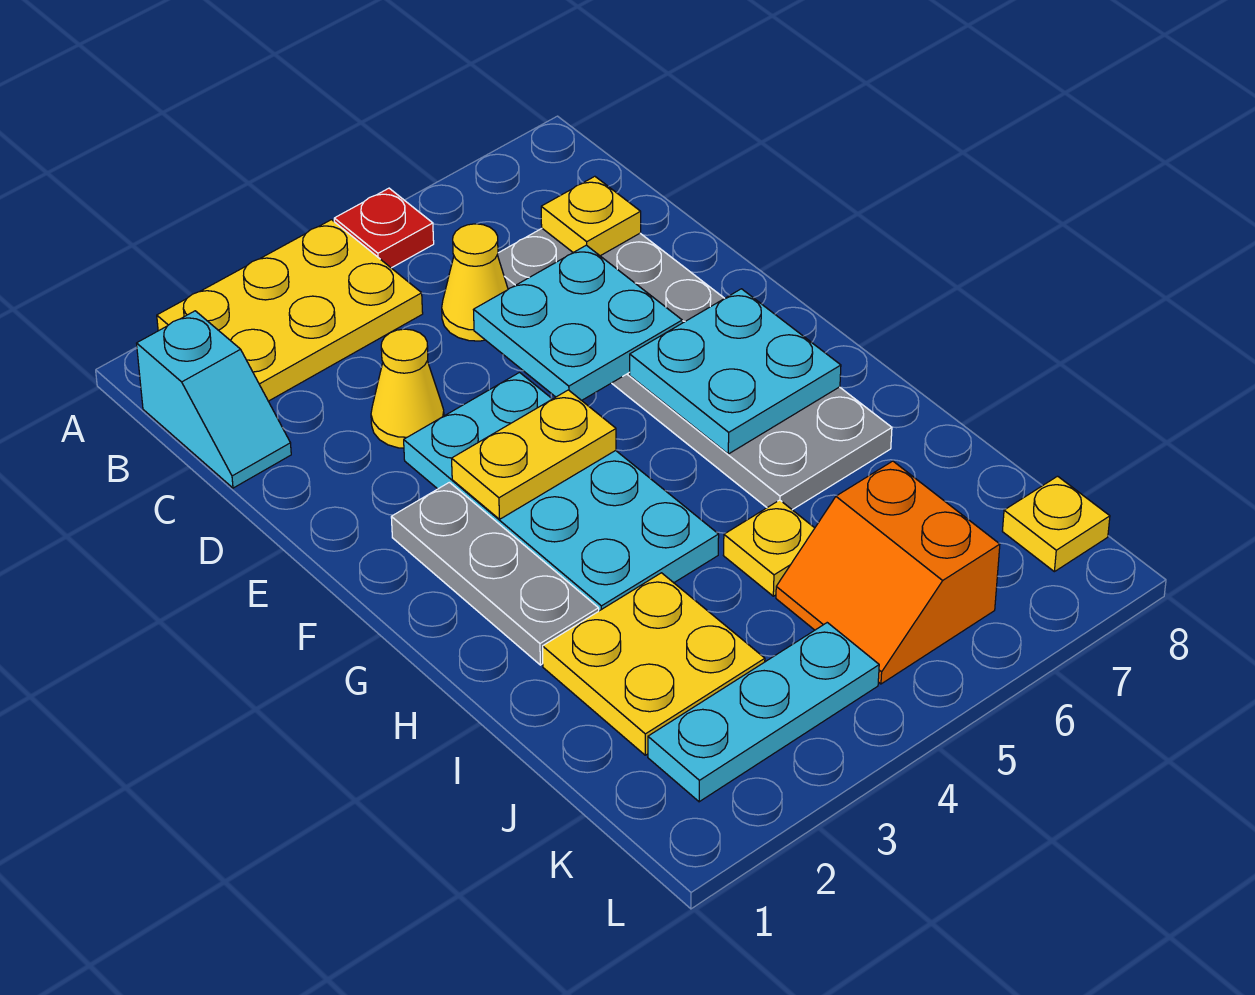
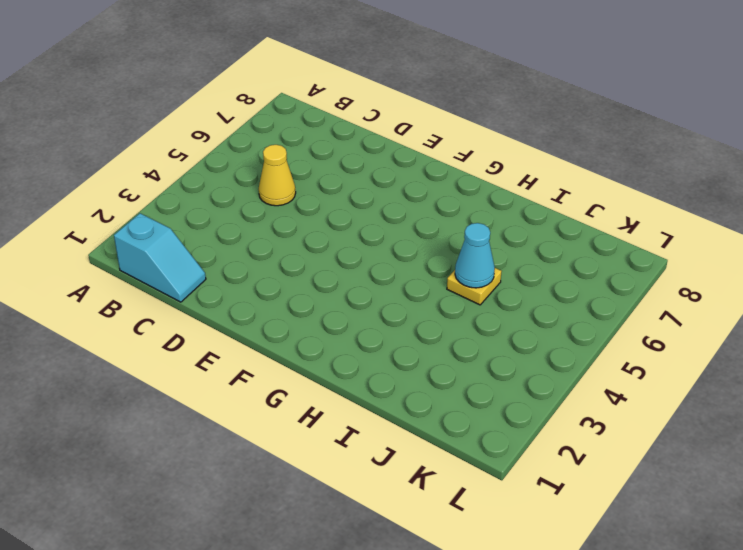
cyan 1x1 cone [455,223,495,288] -> none
none -> yellow 2x3 plate [157,220,423,401]
none -> red 1x1 plate [334,188,434,268]
none -> grey 2x6 plate [497,229,892,510]

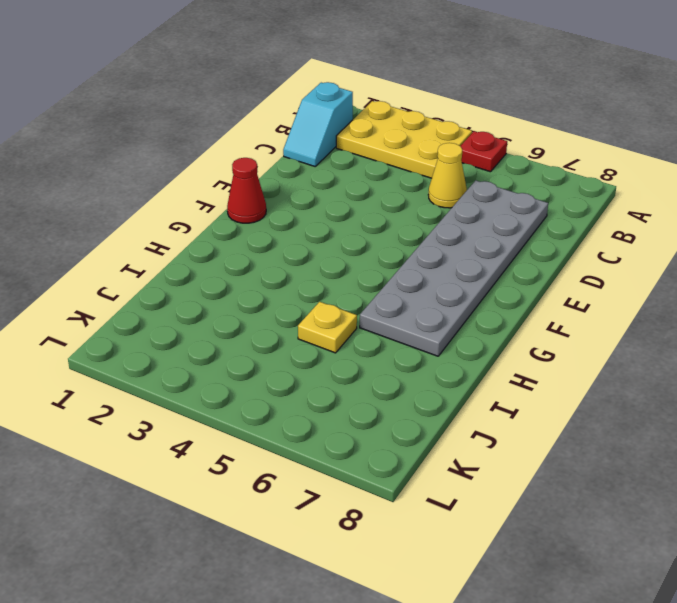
red 1x1 cone [227,158,266,223] -> none
none -> yellow 1x1 cone [371,329,444,448]
none -> cyan 2x4 plate [404,373,719,611]
none -> grey 1x3 plate [391,482,599,665]

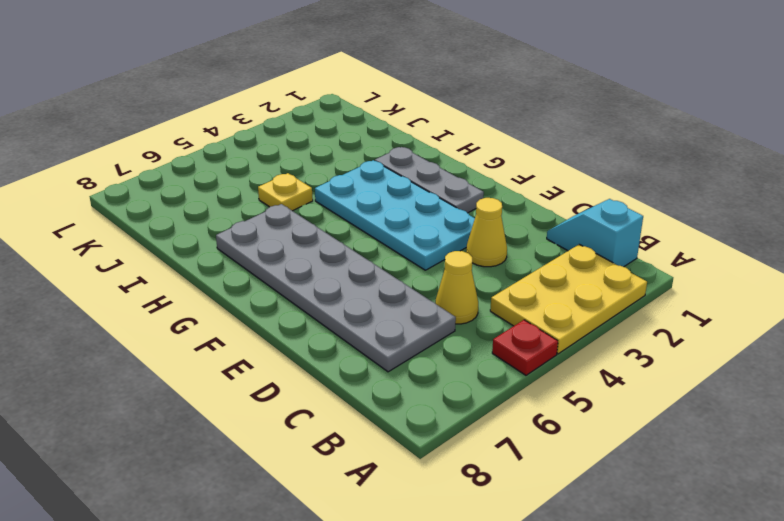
none -> yellow 2x2 plate [543,573,765,755]
none -> orange 2x2 slope [776,461,1000,684]
none -> cyan 1x3 plate [648,623,879,802]

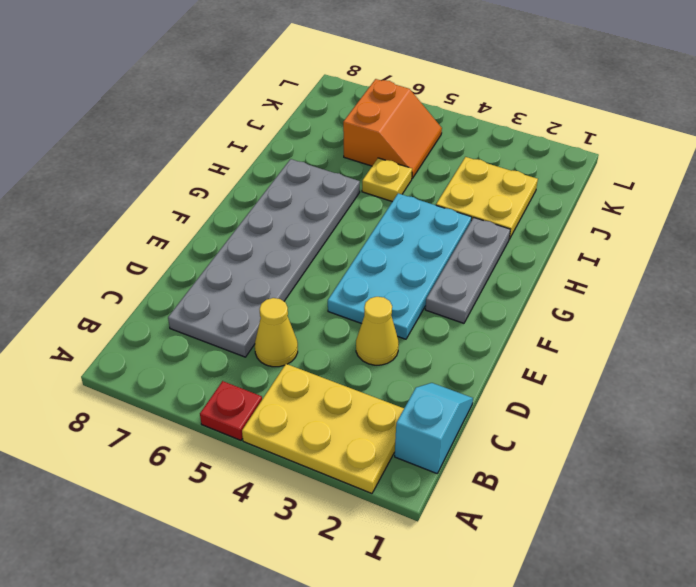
none -> cyan 1x3 plate [648,623,879,802]
none -> yellow 1x1 plate [1002,476,1110,572]
none -> yellow 1x1 plate [541,176,641,256]

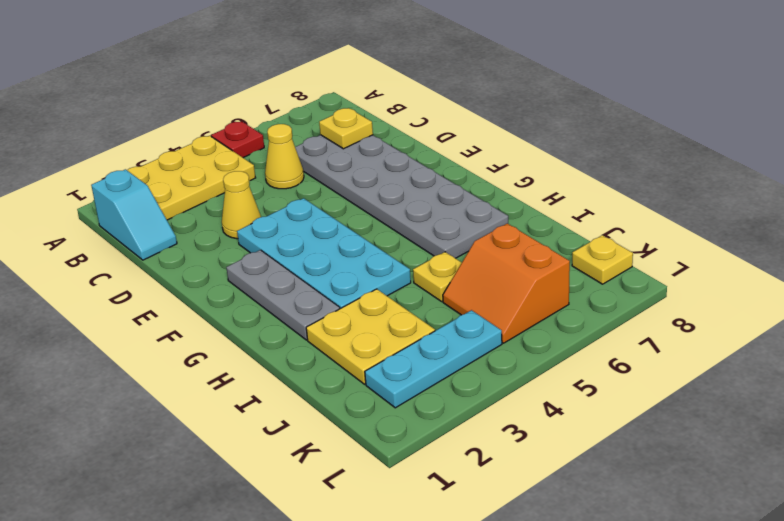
none -> cyan 2x2 plate [474,245,682,400]
none -> yellow 1x2 plate [452,390,616,519]
none -> cyan 2x2 plate [630,289,841,454]

